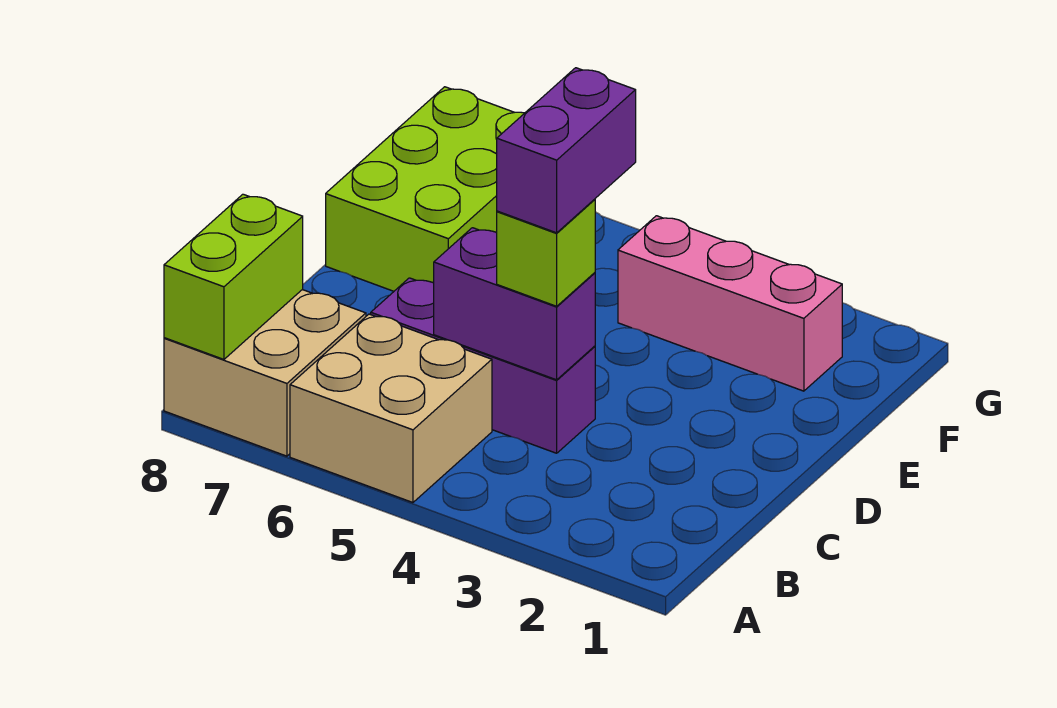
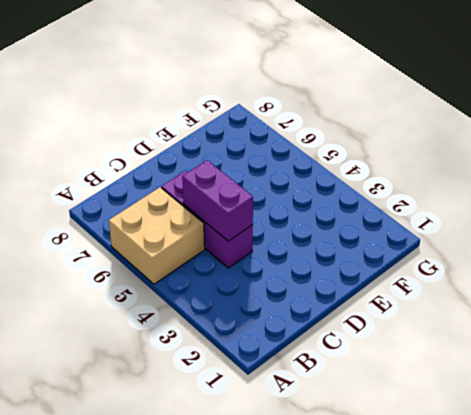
none -> tan 2x2 brick [164,290,366,456]
none -> lime 2x3 brick [326,87,524,291]

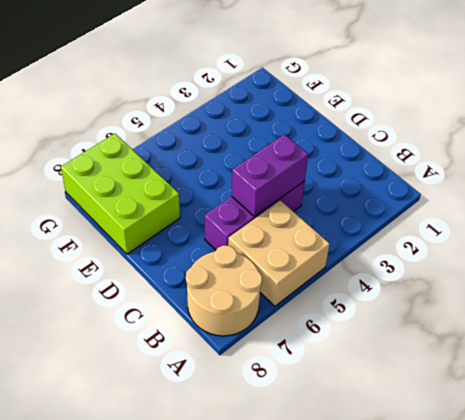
tan 2x2 round brick [186,245,262,336] -> tan 2x2 brick [164,290,366,456]
none -> pink 1x3 brick [618,216,842,391]
none -> lime 1x2 brick [164,194,303,359]

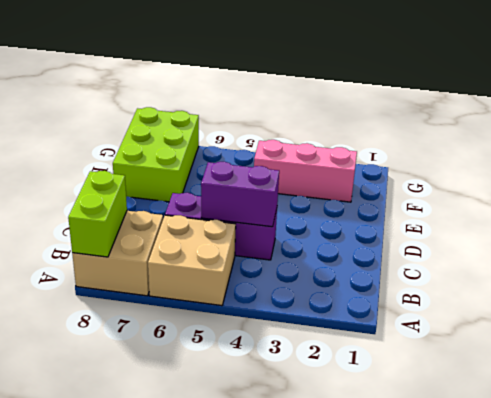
none -> lime 1x1 brick [497,199,595,306]
none -> purple 1x2 brick [497,68,636,233]

